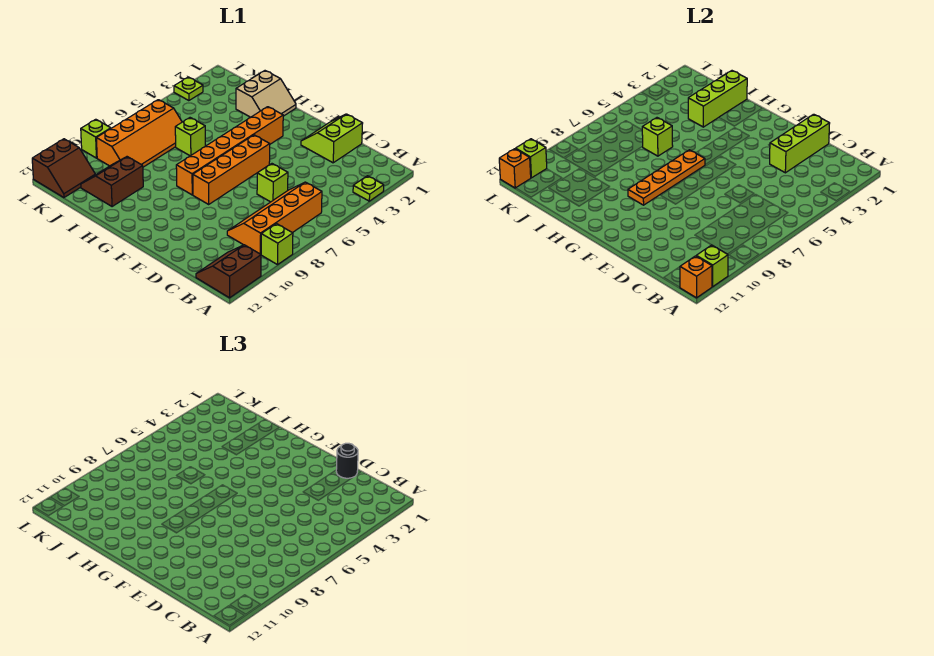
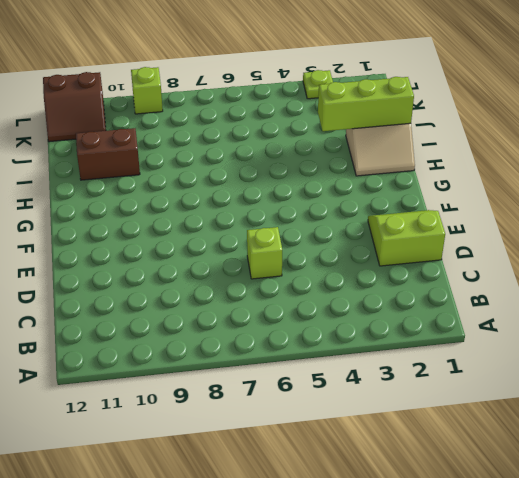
none -> lime 1x1 plate [353,176,384,201]
none -> lime 1x1 brick [261,224,293,265]
none -> brown 2x2 slope [196,245,261,298]

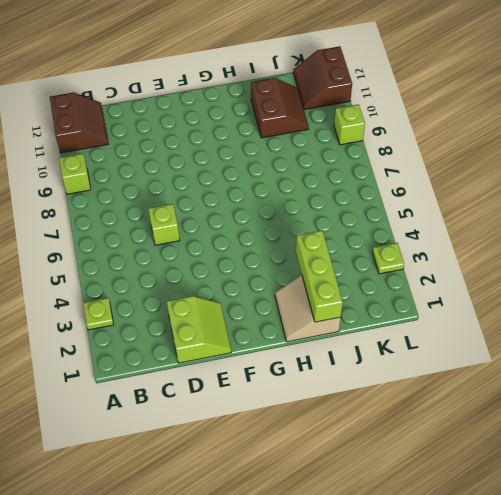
none -> orange 2x4 slope [227,182,322,254]
none -> orange 1x4 brick [193,135,270,204]
none -> orange 1x6 brick [176,107,283,195]

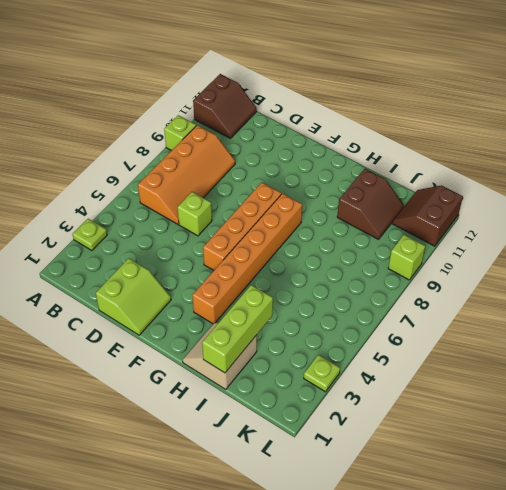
none -> lime 1x1 brick [175,118,206,156]
none -> orange 2x4 slope [96,100,182,167]
none -> lime 1x1 brick [697,245,728,287]

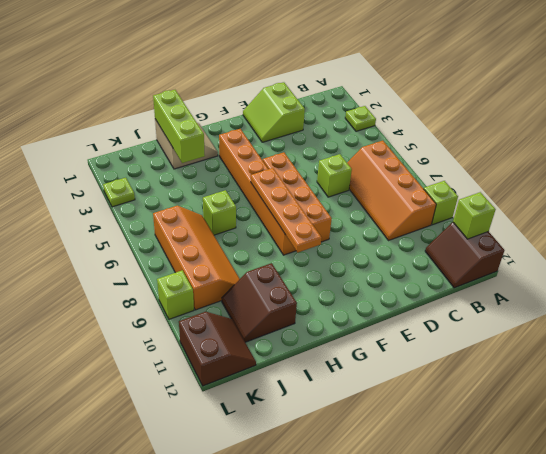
none -> orange 1x1 brick [680,256,712,298]
none -> lime 1x3 brick [770,114,830,173]
none -> lime 1x1 brick [642,118,673,156]

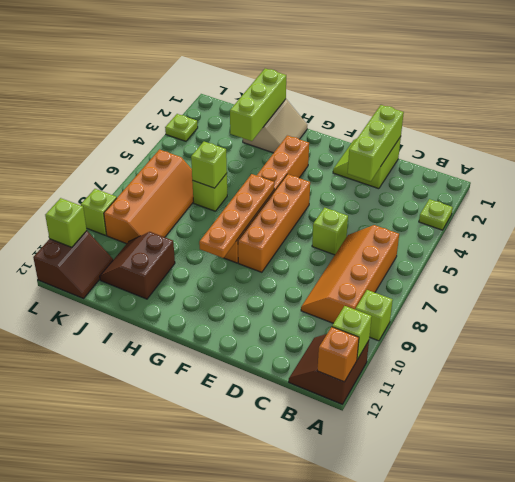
none -> orange 1x1 brick [499,149,531,188]
none -> black 1x1 round brick [336,443,358,478]

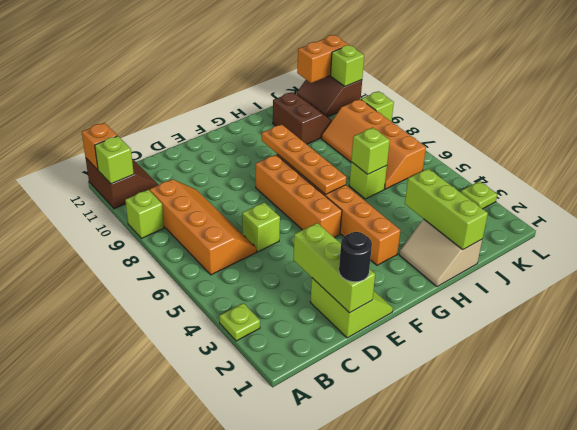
orange 1x2 brick [297,35,349,83] -> orange 1x1 brick [499,149,531,188]

